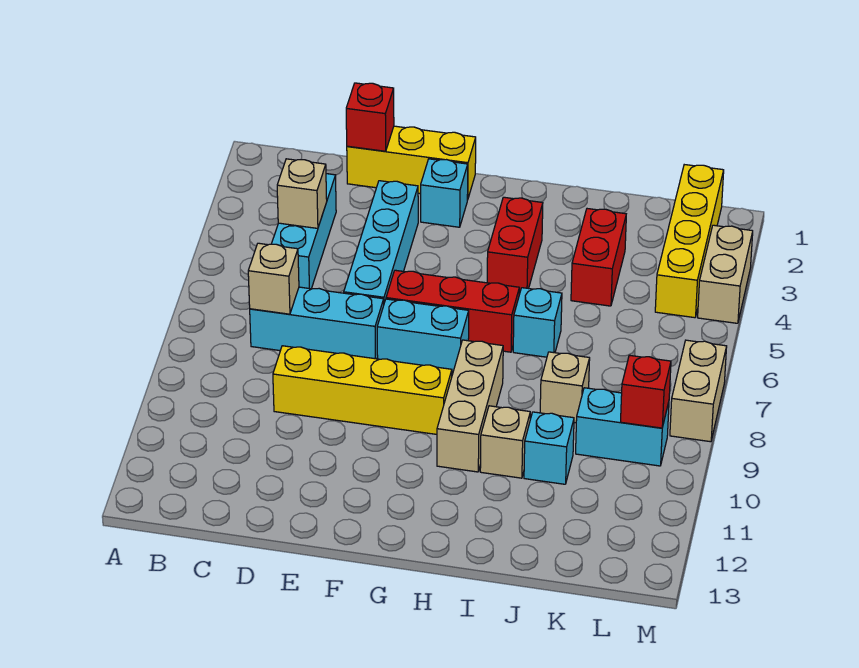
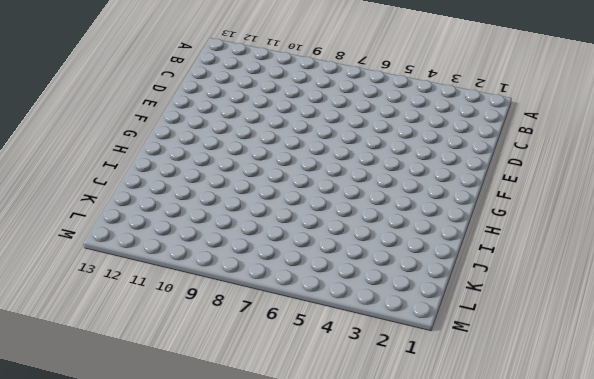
none -> cyan 1x3 brick [272,174,336,289]
none -> cyan 1x3 brick [250,287,384,359]
none -> yellow 1x3 brick [347,126,476,200]

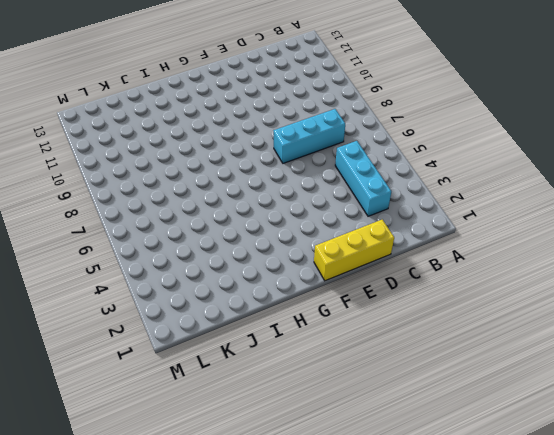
none -> yellow 1x4 brick [273,346,452,434]
none -> cyan 1x4 brick [344,181,418,303]
none -> cyan 1x1 brick [421,159,468,227]

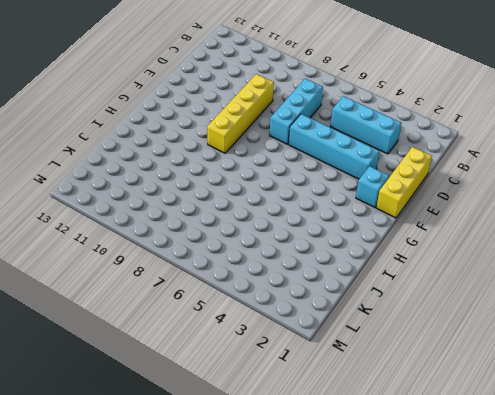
none -> red 1x3 brick [386,270,519,352]
none -> cyan 1x2 brick [377,299,469,375]
none -> red 1x2 brick [487,197,543,294]

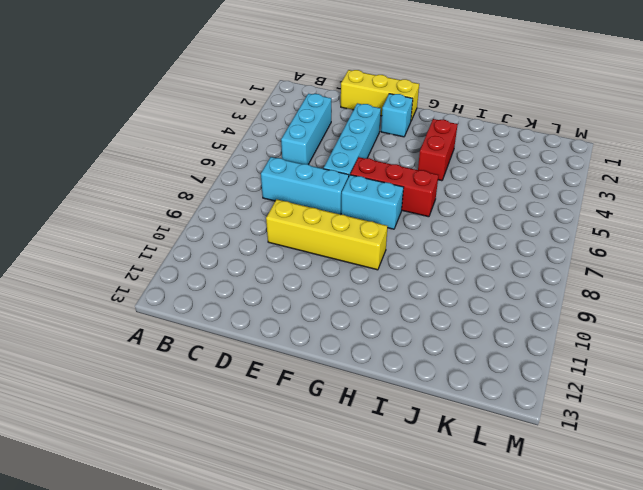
none -> tan 1x3 brick [437,340,503,472]
none -> cyan 1x1 brick [513,288,562,357]
none -> tan 1x1 brick [480,406,530,478]

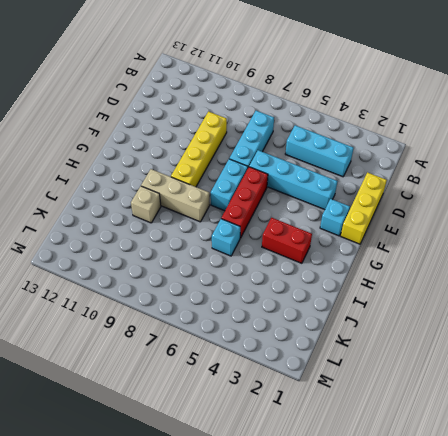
none -> red 1x2 brick [571,209,626,306]
none -> tan 1x1 brick [540,352,590,423]
none -> cyan 1x1 brick [524,412,574,484]

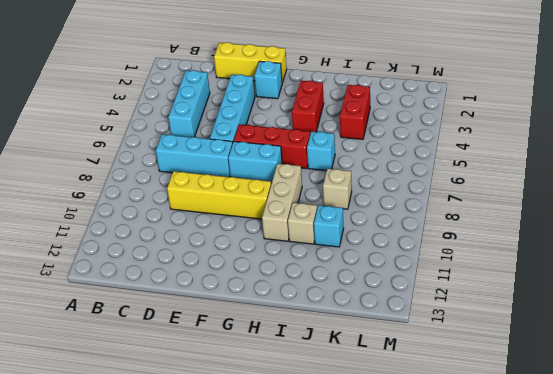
none -> cyan 1x2 brick [576,388,669,466]
none -> yellow 1x4 brick [655,165,724,318]
none -> tan 1x2 brick [698,225,753,323]

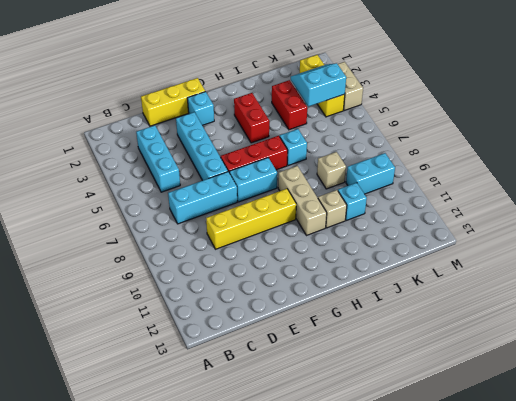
cyan 2x2 slope [291,63,346,106] -> none
yellow 1x3 brick [300,55,345,117] -> yellow 1x4 brick [655,165,724,318]
none -> tan 1x2 brick [670,340,727,442]
none -> tan 1x1 brick [277,159,327,228]
none -> tan 1x1 brick [248,243,299,314]

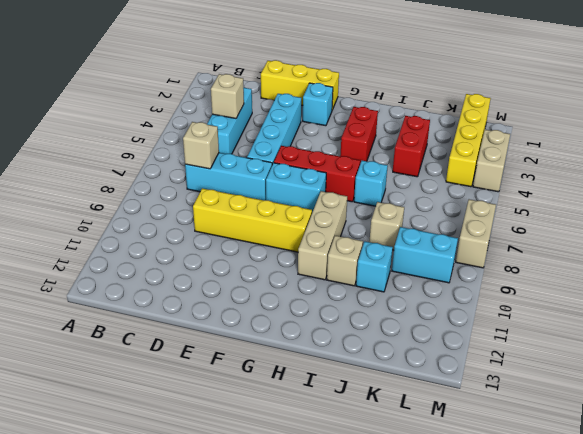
none -> red 1x1 brick [346,83,394,151]
none -> red 1x1 brick [621,355,671,428]

